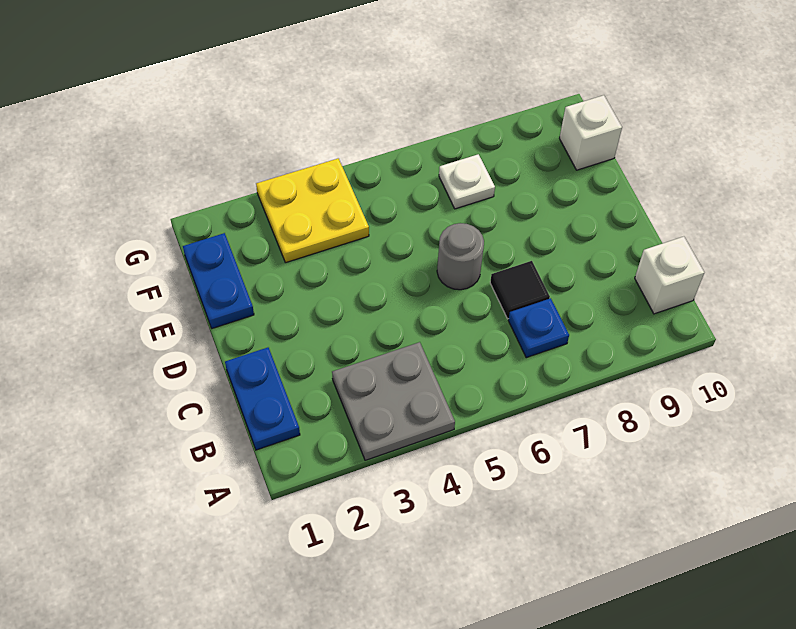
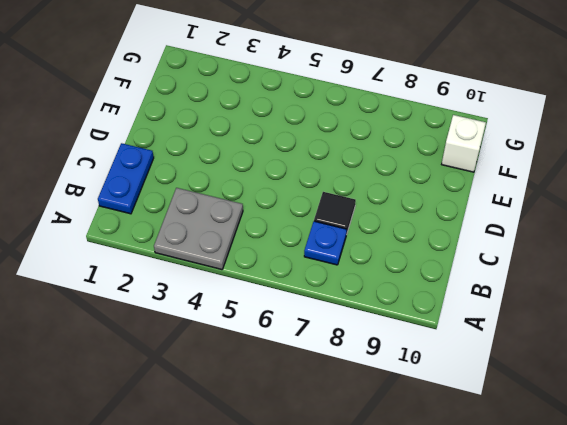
none -> white 1x1 brick [635,237,704,314]
none -> grey 1x1 round brick [437,223,484,290]

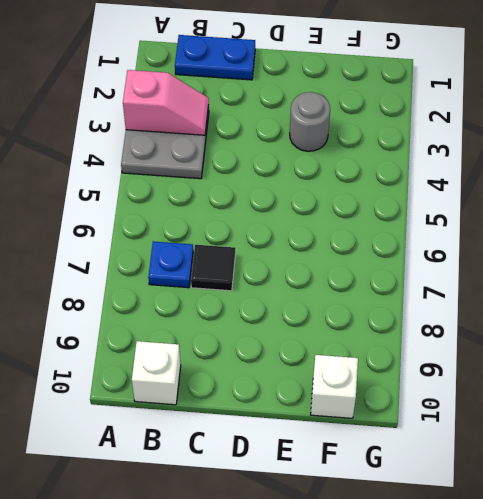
pink 1x2 slope [123,70,209,135] -> none
grey 1x1 round brick [290,92,330,151] -> grey 1x1 round brick moved to [437,223,484,290]
none -> blue 1x2 plate [183,233,254,328]
none -> yellow 2x2 plate [256,158,369,263]

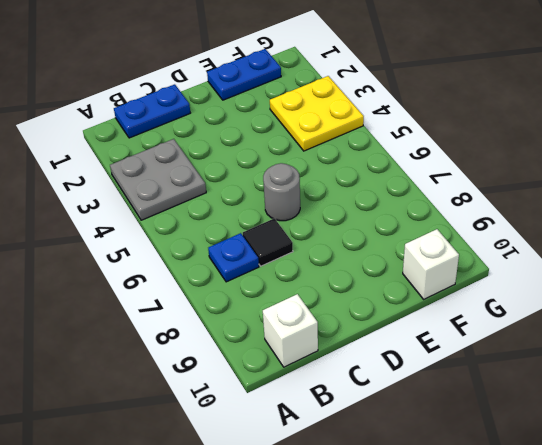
none -> white 1x1 plate [439,154,495,209]

